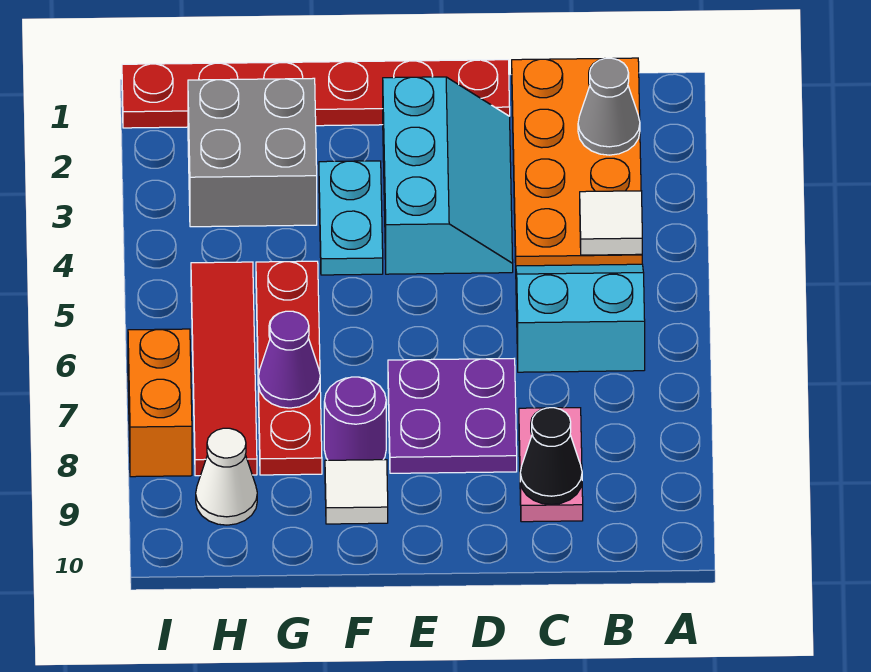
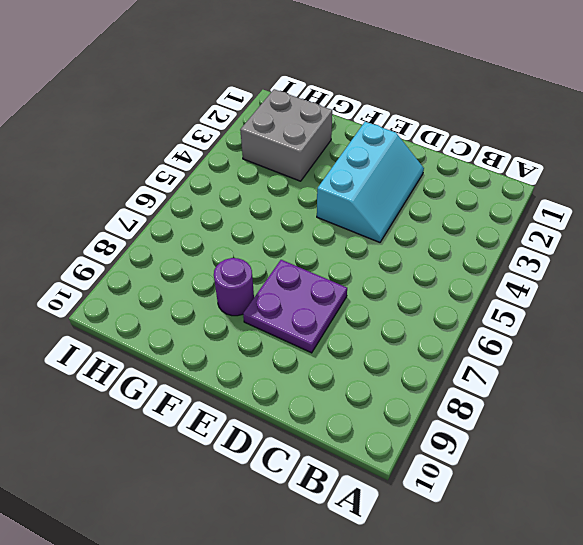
none -> orange 2x4 plate [512,58,642,266]
none -> cyan 2x2 slope [516,264,645,372]
none -> pink 1x2 plate [519,408,583,522]

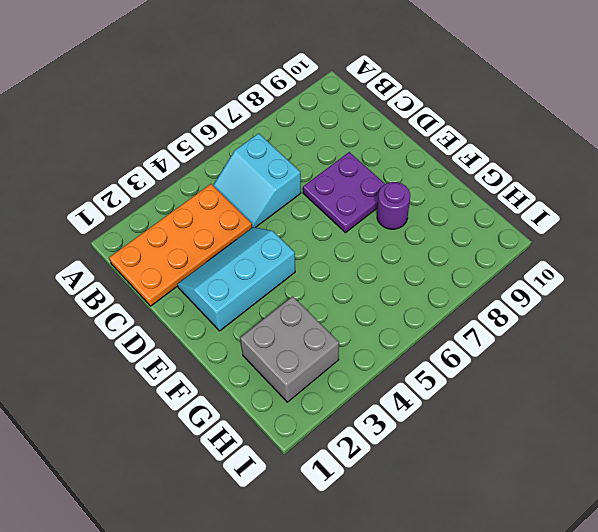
none -> pink 1x2 plate [519,408,583,522]
none -> red 1x6 plate [122,60,510,128]
none -> cyan 1x2 plate [319,161,383,275]

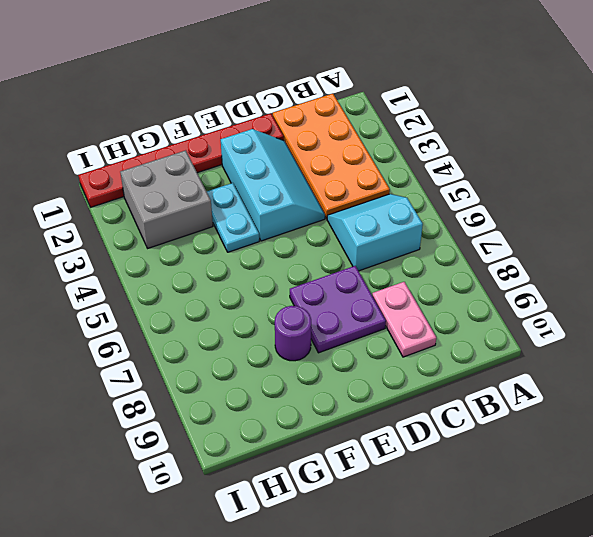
none -> white 1x1 tile [325,460,388,524]
none -> red 1x4 plate [256,261,322,475]
none -> red 1x4 tile [191,262,257,476]

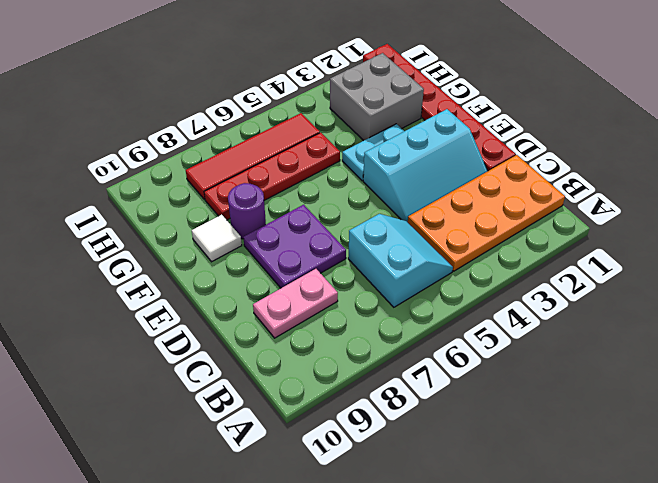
none -> white 1x1 cone [196,428,257,525]
none -> orange 1x2 brick [128,329,192,477]
none -> grey 1x1 cone [578,58,640,155]

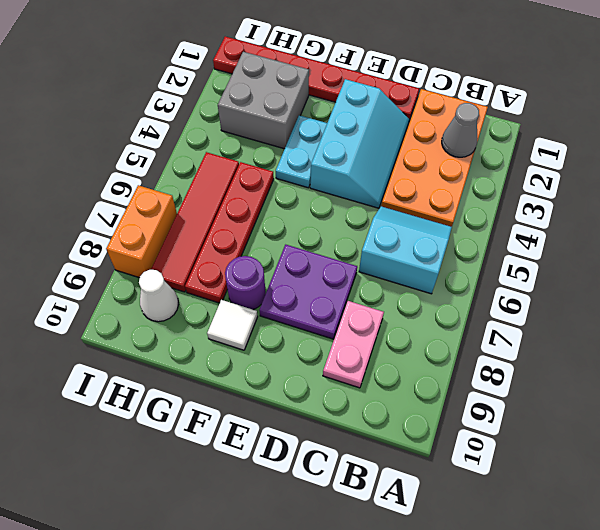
none -> white 1x1 tile [580,191,642,255]
none -> black 1x1 cone [520,408,582,505]
none -> purple 1x1 cone [259,311,320,408]

